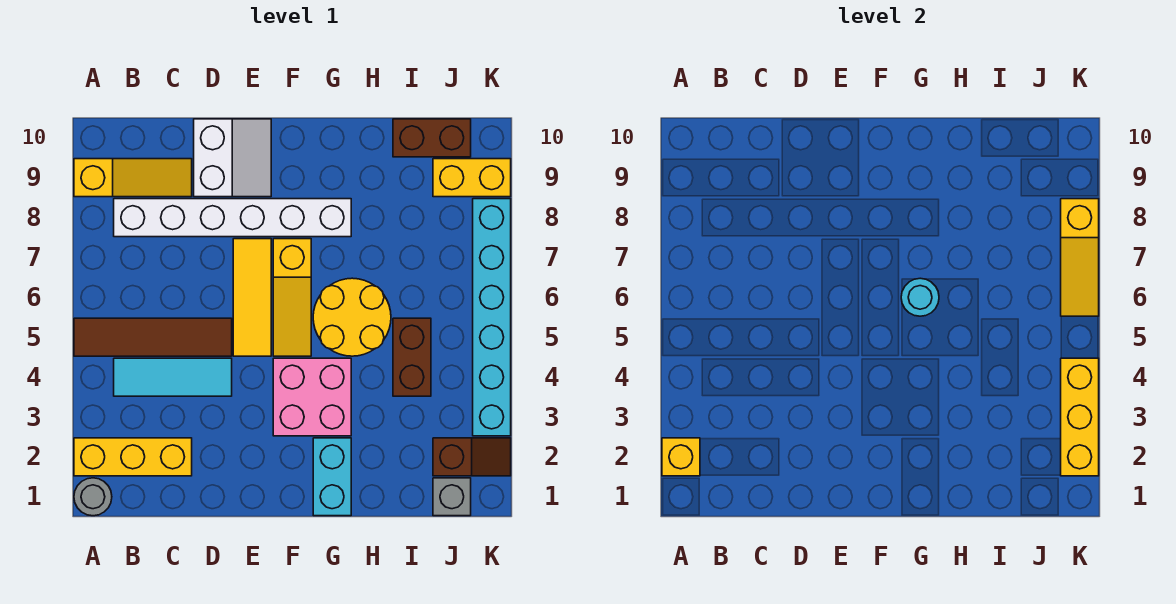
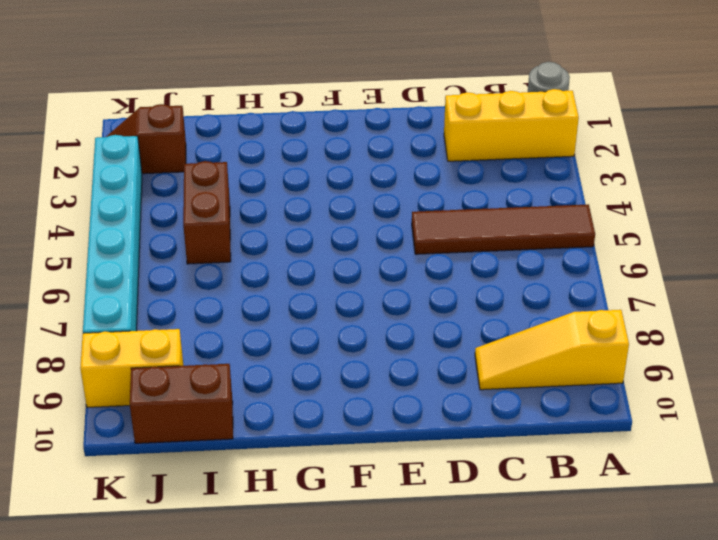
none -> cyan 1x3 tile [114,358,232,396]
none -> white 1x6 brick [114,199,351,237]
none -> white 2x2 slope [194,119,271,197]

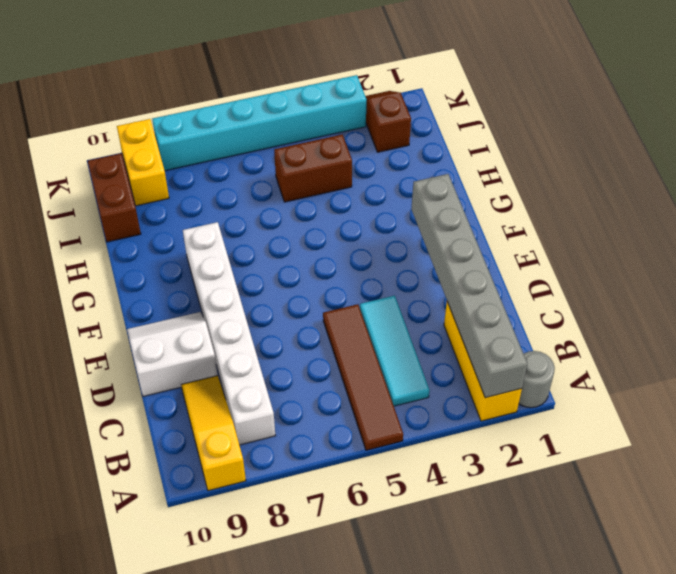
grey 1x6 brick [411,174,527,398] -> yellow 1x1 brick [662,438,700,476]
none -> yellow 1x3 tile [233,239,271,356]
none -> pink 2x2 brick [273,358,351,436]
none -> yellow 1x3 slope [273,239,311,356]

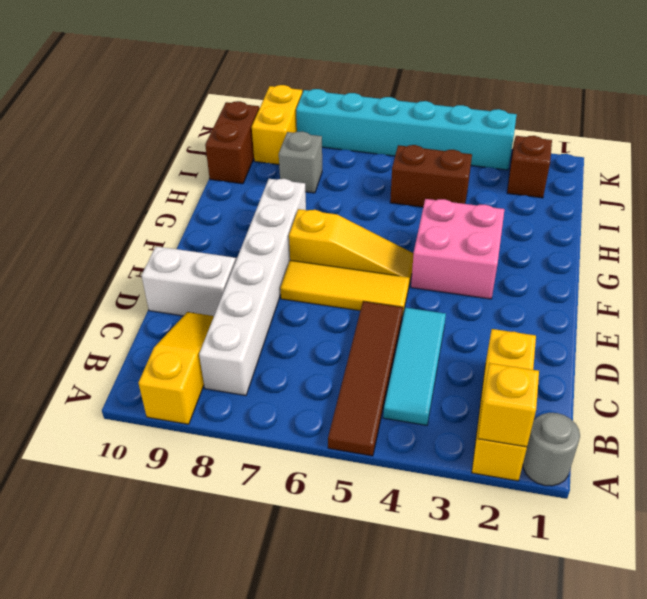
grey 1x1 brick [279,131,322,193] -> grey 1x1 brick moved to [433,478,471,516]
none -> cyan 1x2 brick [313,438,351,516]
none -> yellow 2x2 round brick [313,278,391,356]
none -> cyan 1x1 round brick [901,278,939,316]

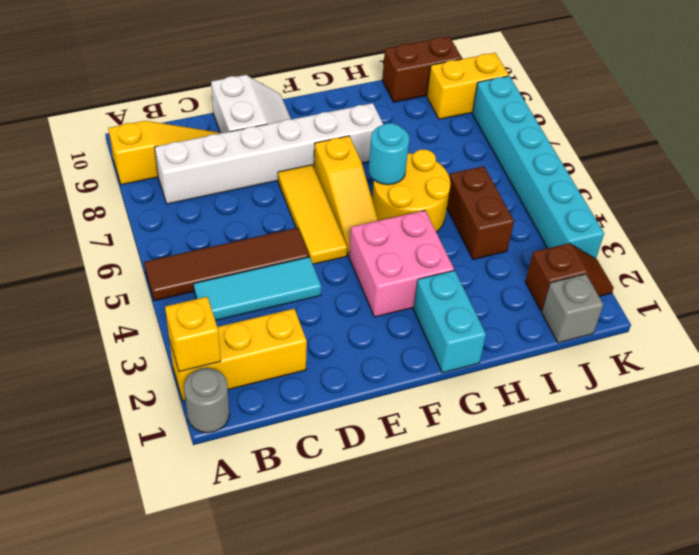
none -> yellow 1x3 brick [1061,358,1099,476]
none -> yellow 1x3 slope [1061,199,1099,316]

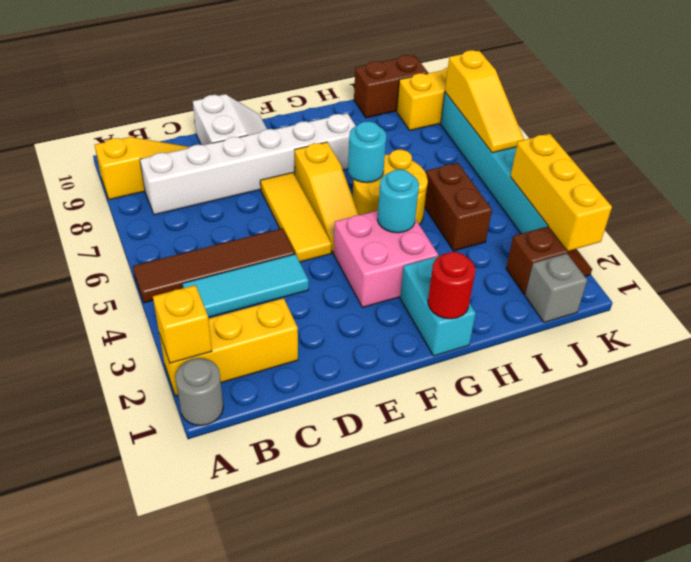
red 1x1 round brick [428,252,475,319] -> none
cyan 1x1 round brick [377,169,419,233] -> none

